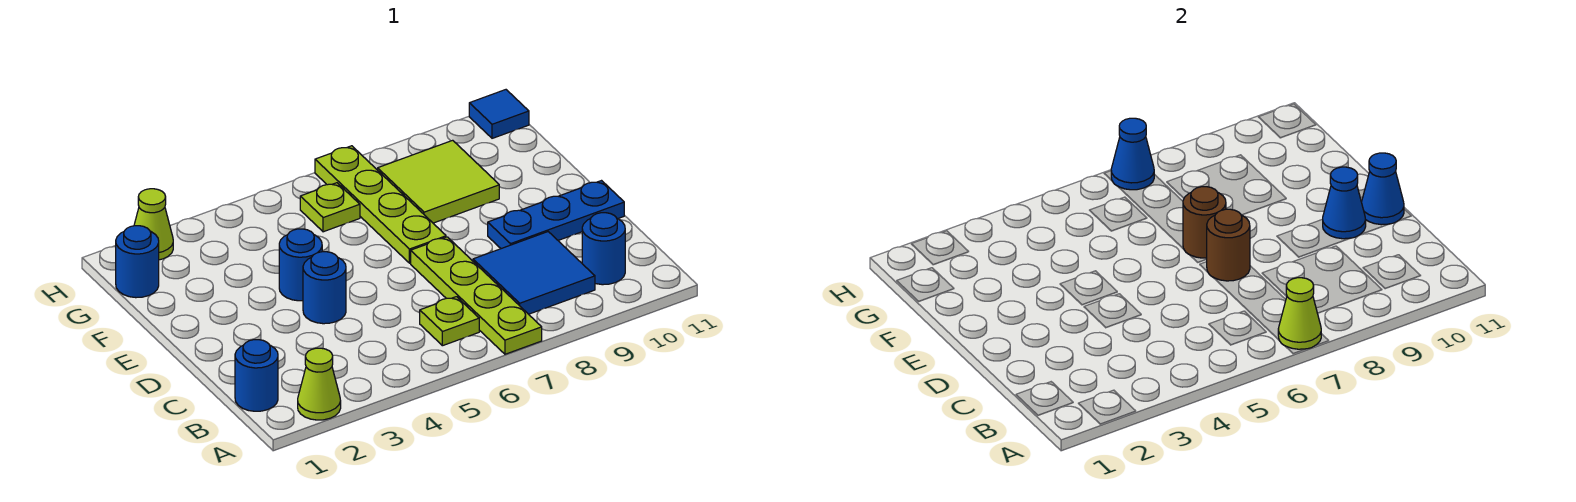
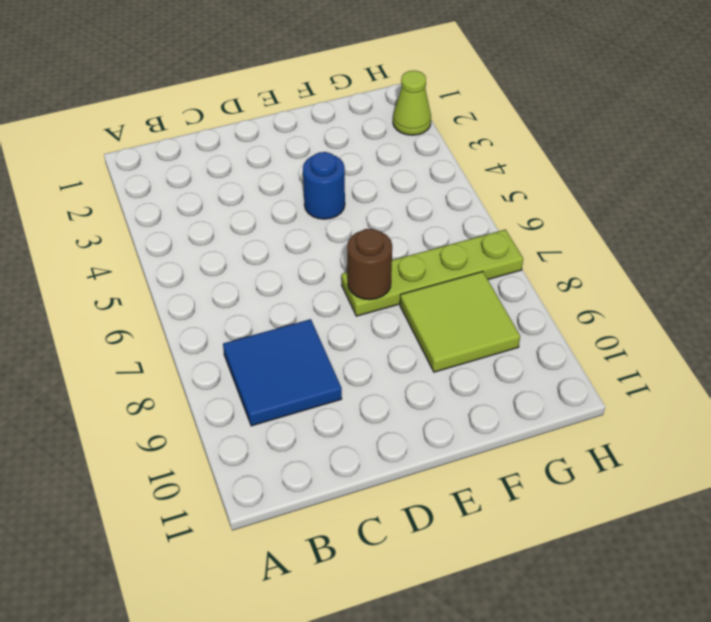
none -> lime 1x1 cone [298,348,341,420]
none -> lime 1x4 plate [411,237,542,354]
none -> blue 1x1 round brick [235,340,278,411]

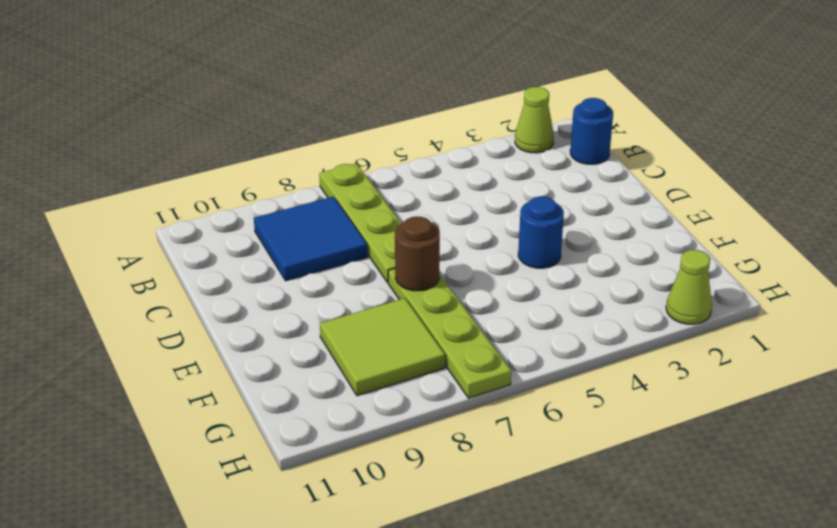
none -> lime 1x1 plate [420,297,479,346]
none -> blue 1x1 round brick [582,213,625,285]
none -> blue 1x1 round brick [303,252,346,324]

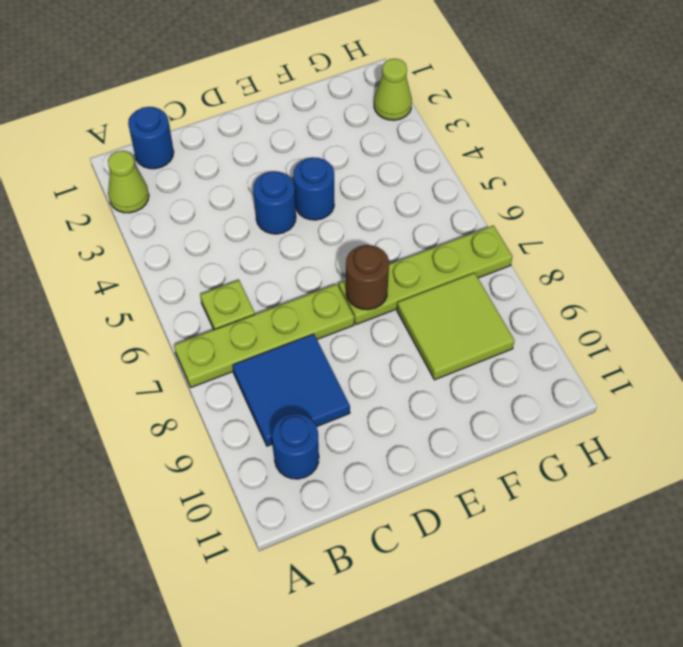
none -> blue 1x3 plate [488,181,624,249]
none -> blue 1x1 round brick [116,226,159,298]
none -> lime 1x1 plate [300,183,360,232]

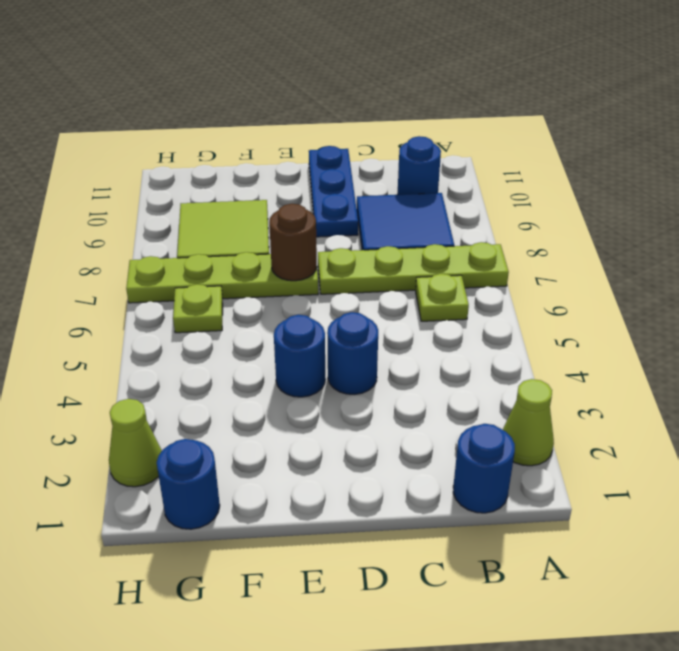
none -> blue 1x1 tile [469,90,529,138]
none -> lime 1x1 cone [1278,278,1321,349]
none -> brown 1x1 round brick [1206,209,1250,281]

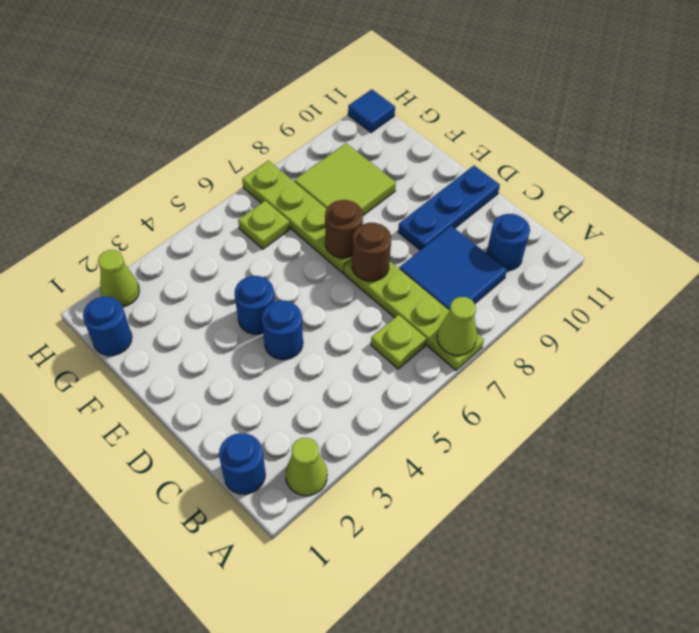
none -> blue 1x1 cone [1323,167,1366,239]
none -> blue 1x1 cone [1362,153,1404,225]
none -> blue 1x1 cone [1111,118,1154,190]

